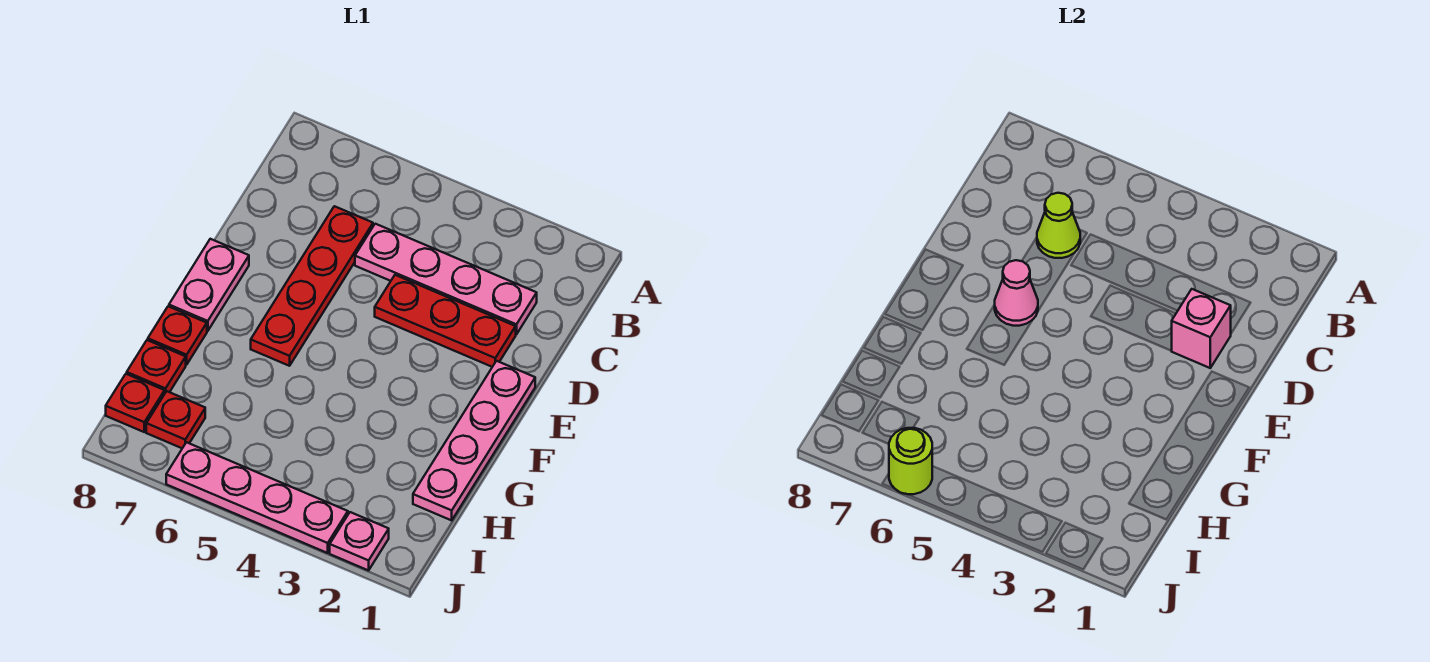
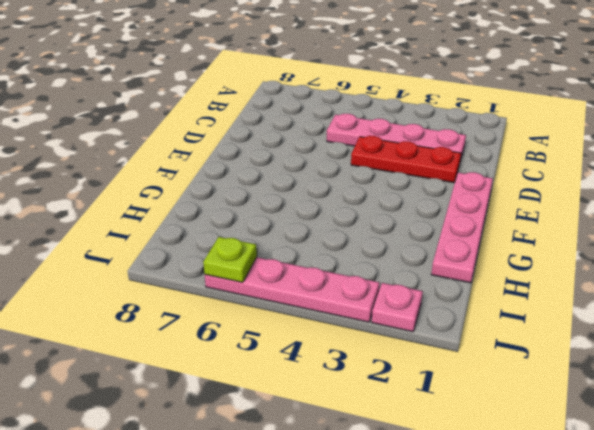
lime 1x1 plate [203,237,257,282] -> lime 1x1 round brick [889,428,932,494]
none -> red 1x4 plate [251,206,373,366]
none -> pink 1x2 plate [169,239,249,331]
none -> red 1x1 plate [148,306,207,365]

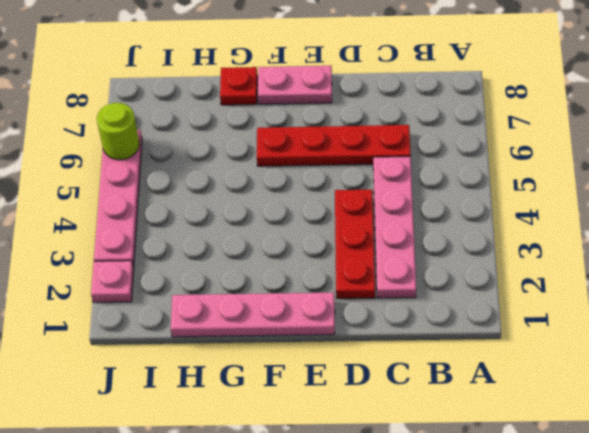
none -> red 1x1 plate [127,340,186,393]
none -> red 1x1 plate [146,391,205,448]
none -> red 1x1 plate [106,374,165,432]

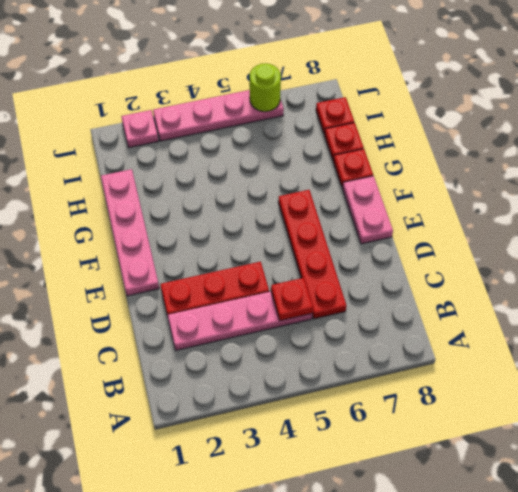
red 1x1 plate [271,278,313,321] -> red 1x1 plate moved to [146,391,205,448]
none -> lime 1x1 cone [1037,193,1080,258]
none -> pink 1x1 brick [1172,289,1231,368]
none -> pink 1x1 cone [995,260,1038,326]

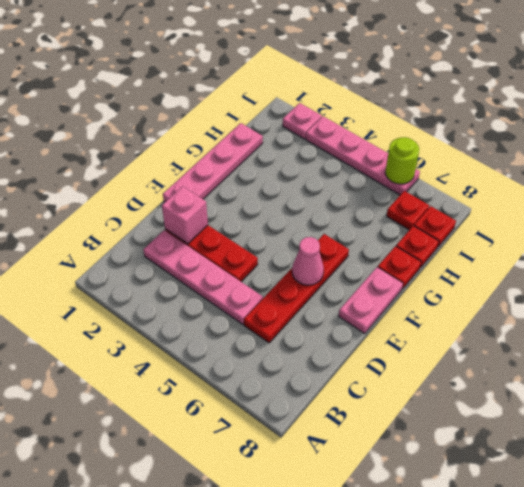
none -> lime 1x1 cone [1037,193,1080,258]

